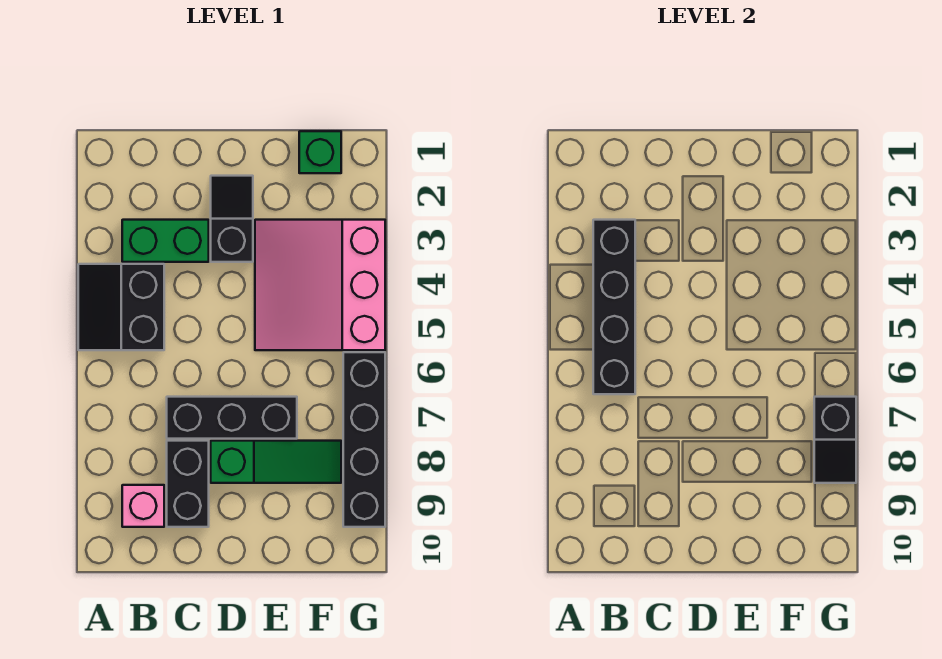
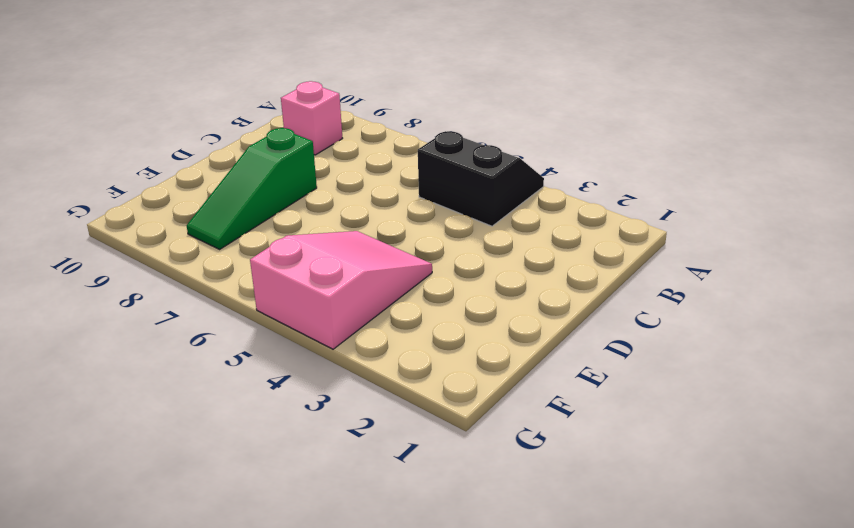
pink 2x3 slope [250,231,432,349] -> pink 3x3 slope [255,220,385,350]
none -> green 1x2 brick [122,220,209,262]
none -> black 1x3 brick [167,397,297,439]
none -> black 1x2 brick [167,441,209,527]

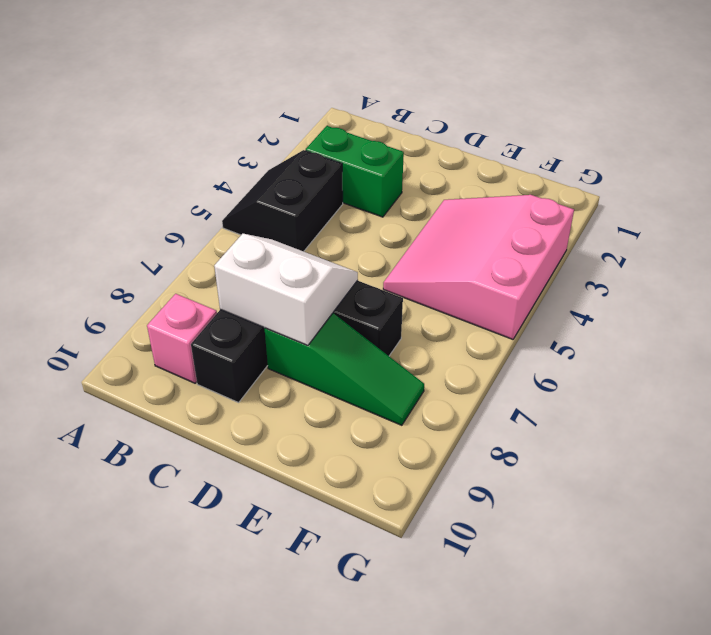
white 2x2 slope [214,234,358,345] -> none
none -> black 1x2 slope [211,176,253,262]
none -> green 1x1 brick [299,131,341,173]
none -> black 1x4 brick [343,352,385,527]

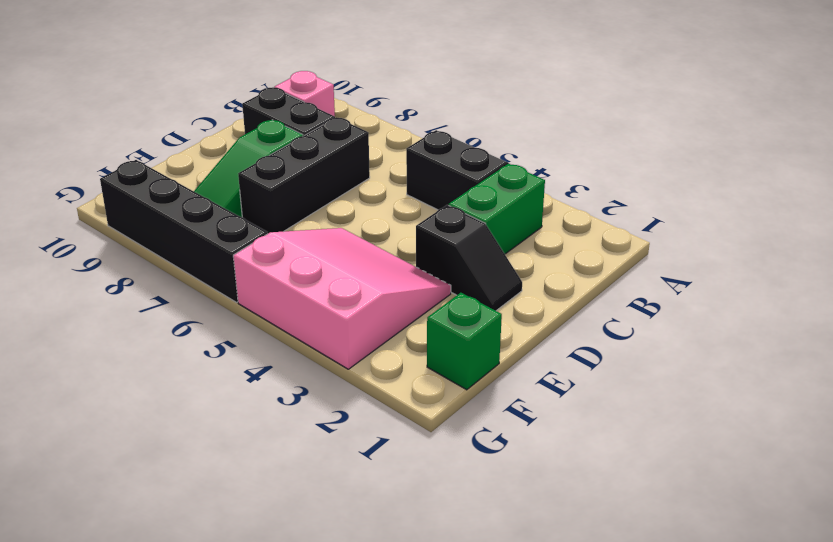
none -> black 1x4 brick [593,220,635,394]
none -> black 1x2 slope [814,397,856,483]

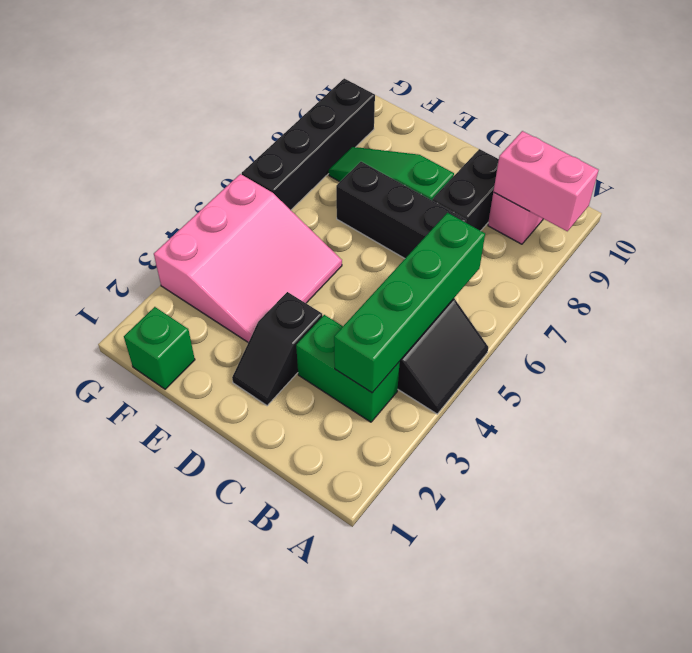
pink 1x2 brick [493,131,599,231] -> none
green 1x4 brick [334,213,485,393] -> black 1x4 brick [593,220,635,394]
none -> black 1x2 slope [814,397,856,483]

